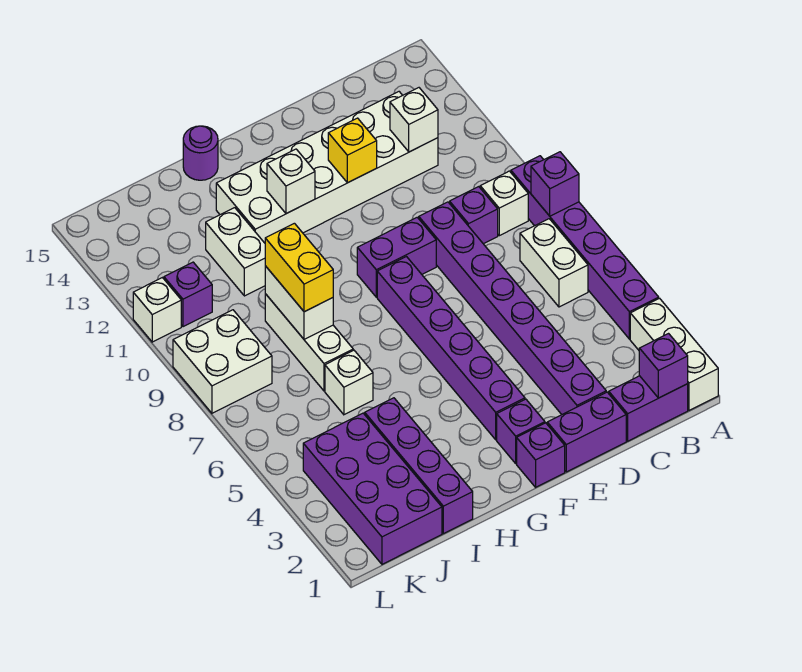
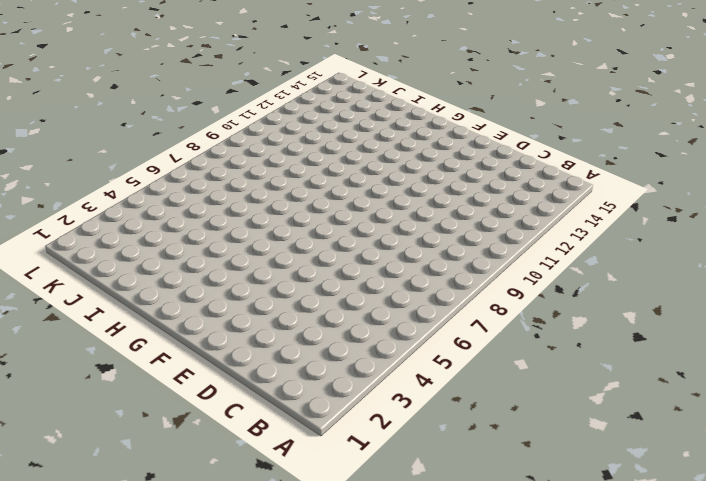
none -> white 1x3 brick [630,298,718,410]
none -> purple 1x6 brick [511,156,659,339]
none -> purple 1x2 brick [609,376,688,441]

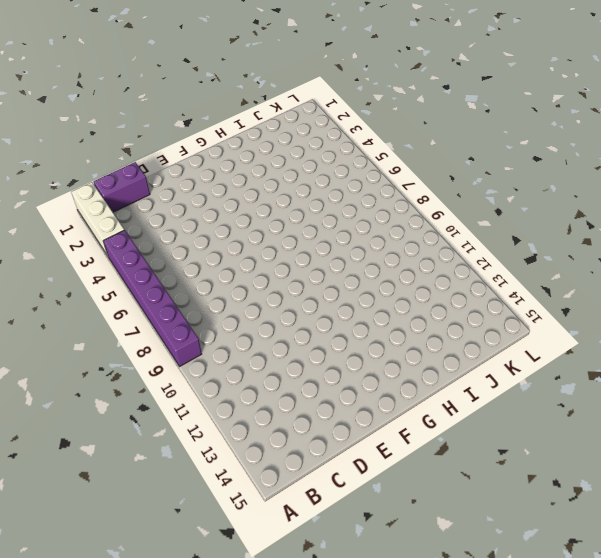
none -> white 1x2 brick [520,219,588,307]
none -> white 1x1 brick [480,171,528,236]
none -> purple 1x1 brick [450,187,498,244]

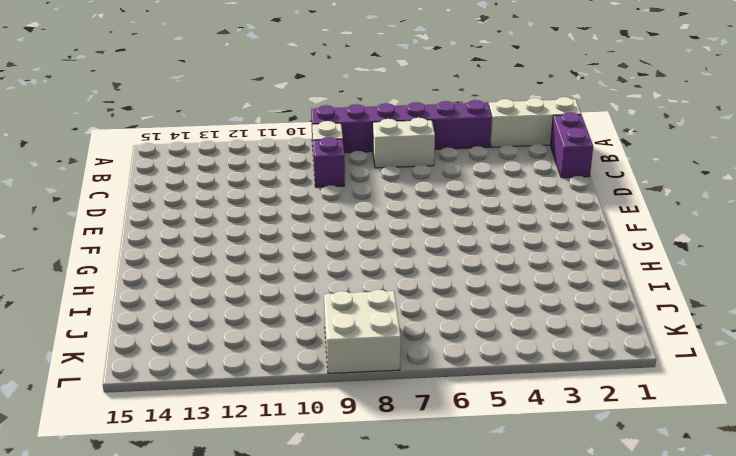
none -> white 2x6 brick [216,92,438,243]
none -> purple 1x2 brick [547,392,626,472]
none -> purple 1x8 brick [419,202,606,414]

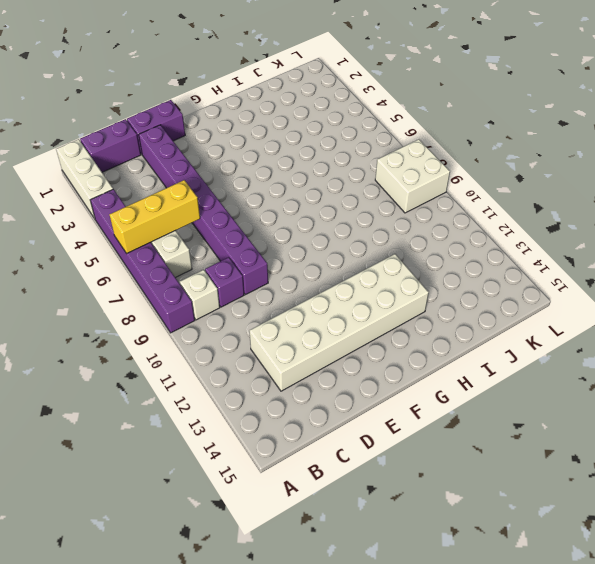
yellow 1x3 brick [109,180,200,254] -> none
none -> purple 1x2 brick [357,217,436,297]
none -> purple 1x1 brick [517,423,565,487]
none -> purple 1x1 brick [497,399,545,463]

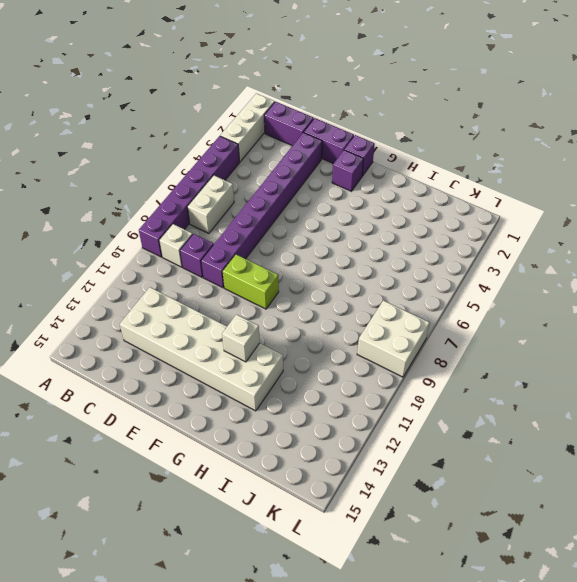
lime 1x2 brick [223,255,279,309] -> purple 1x2 brick [357,217,436,297]
none -> purple 1x6 brick [377,257,525,440]
none -> purple 1x1 round brick [183,126,218,180]
none -> purple 1x4 brick [365,398,473,534]

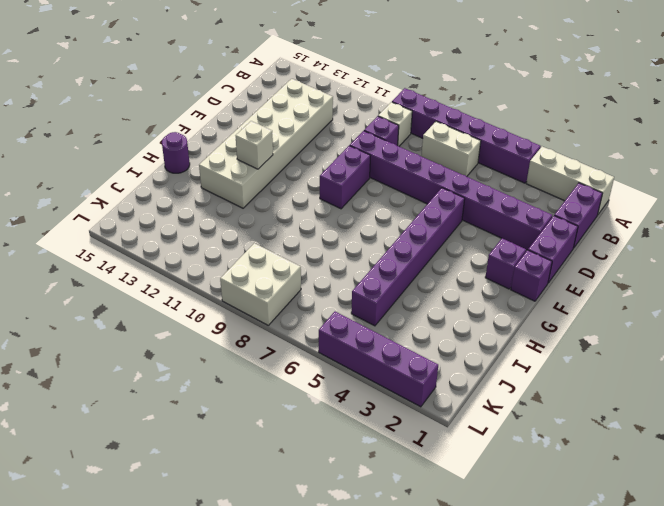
purple 1x6 brick [351,188,465,326] -> purple 1x6 brick turned to [377,257,525,440]
purple 1x4 brick [319,312,438,407] -> purple 1x4 brick moved to [365,398,473,534]
none -> white 1x1 brick [325,350,373,415]
none -> white 1x3 brick [265,294,353,391]
none -> white 1x2 brick [206,208,265,296]

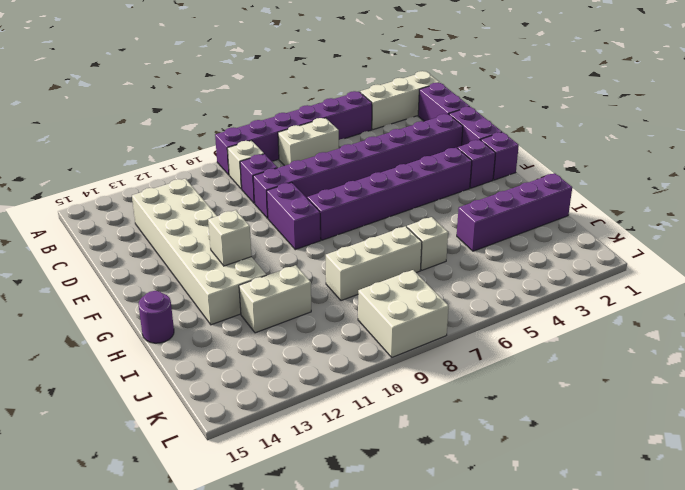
none -> purple 2x4 brick [303,413,442,564]
none -> purple 1x1 brick [164,262,212,327]
none -> white 1x1 brick [133,278,181,342]

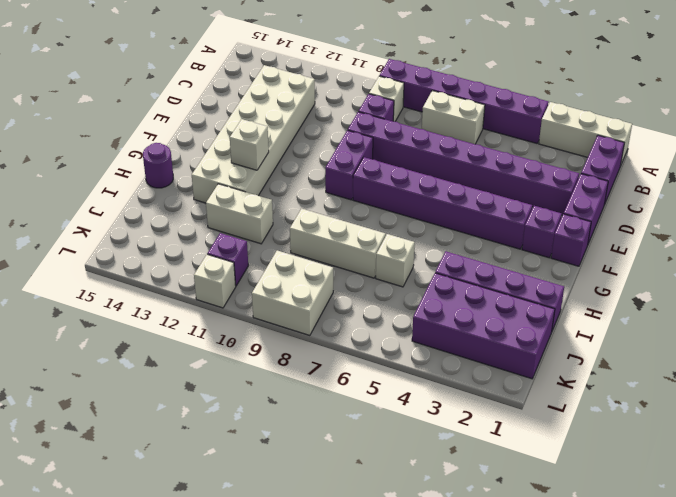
none -> purple 1x1 brick [531,152,579,216]
none -> purple 1x1 brick [639,334,688,398]
none -> white 1x1 brick [390,88,438,152]

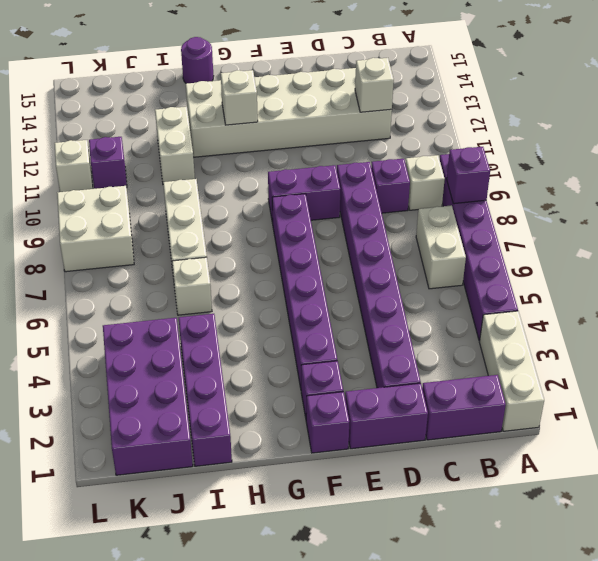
none -> purple 1x1 brick [639,334,688,398]
none -> yellow 1x1 brick [328,118,377,183]
none -> white 1x2 brick [265,266,333,339]

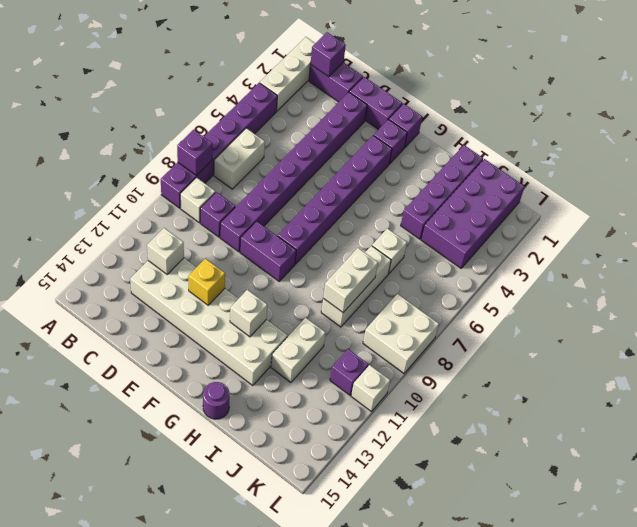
none -> yellow 1x2 brick [265,223,333,312]

